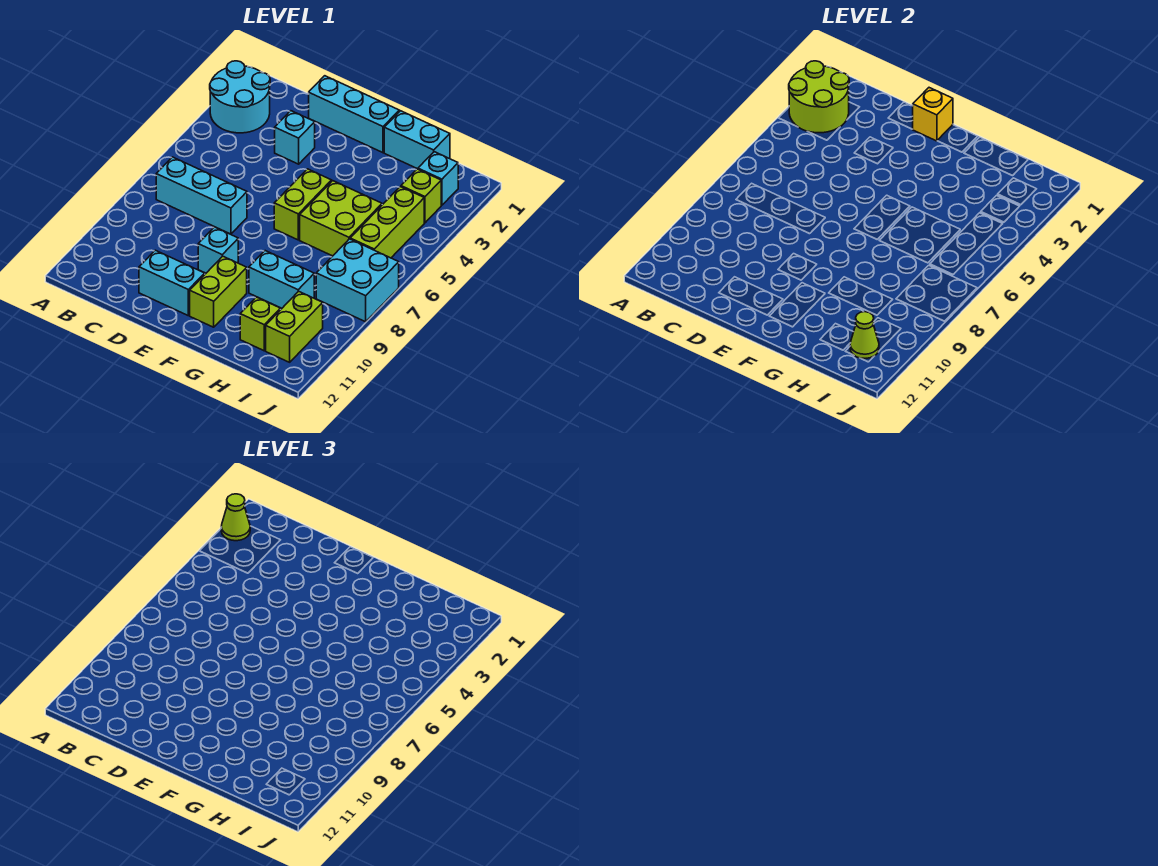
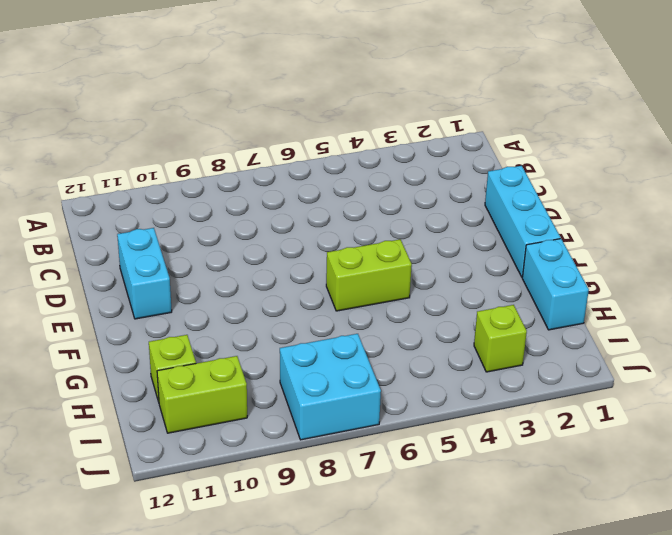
none -> cyan 2x2 round brick [210,61,270,133]
none -> cyan 1x3 brick [156,157,247,234]
none -> cyan 1x1 brick [275,111,315,164]

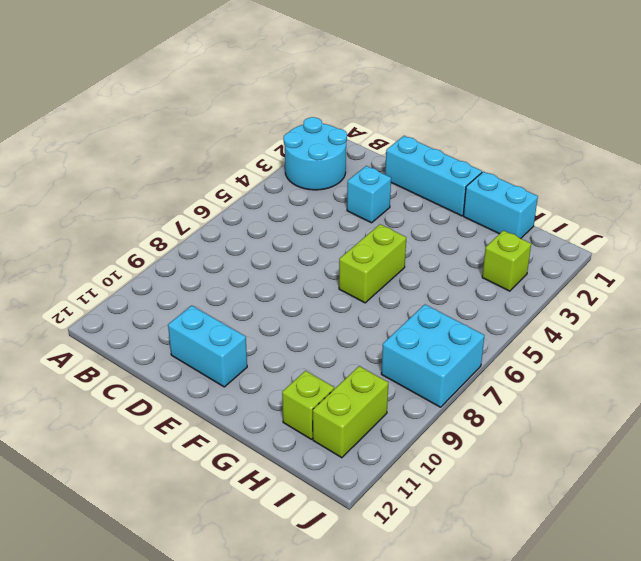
none -> cyan 1x3 brick [156,157,247,234]
none -> cyan 1x1 brick [198,227,238,273]
none -> lime 1x2 brick [190,256,247,327]

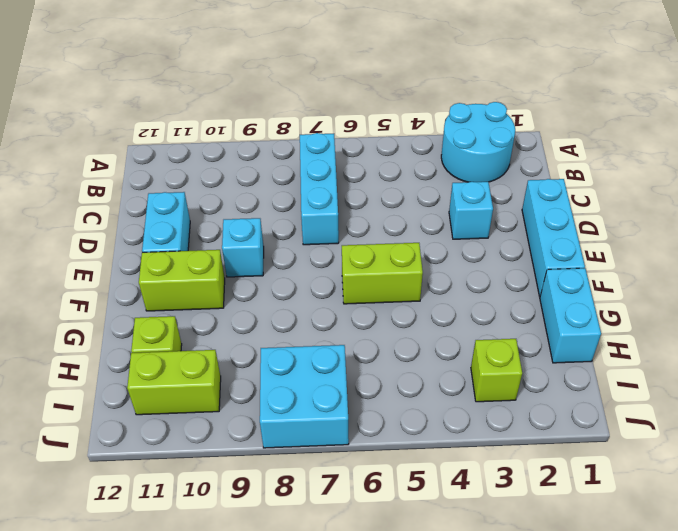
none -> lime 2x2 brick [300,181,382,256]
none -> cyan 1x2 brick [249,251,314,308]
none -> cyan 1x1 brick [418,152,458,205]

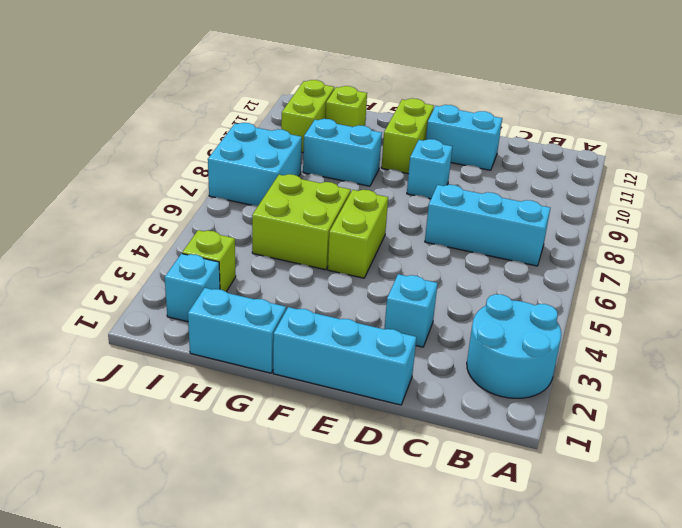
none -> lime 1x3 brick [350,187,424,258]
none -> lime 2x2 round brick [789,61,849,133]
none -> yellow 1x1 brick [913,88,953,141]

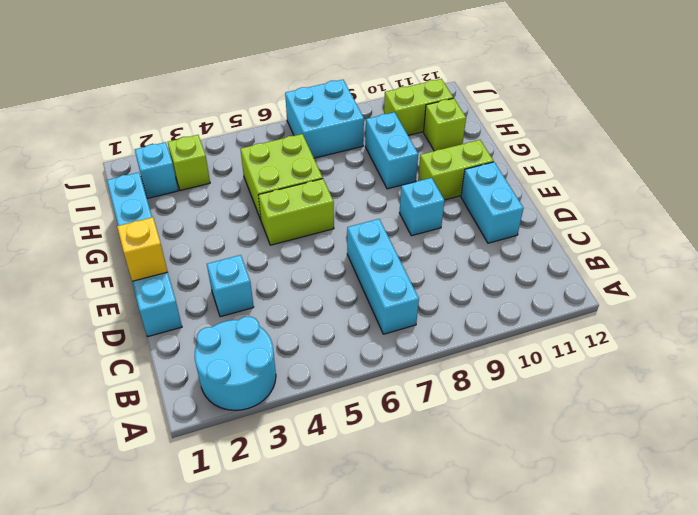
none -> lime 1x3 brick [350,187,424,258]
none -> lime 2x2 round brick [789,61,849,133]
none -> lime 1x1 cone [850,312,879,358]

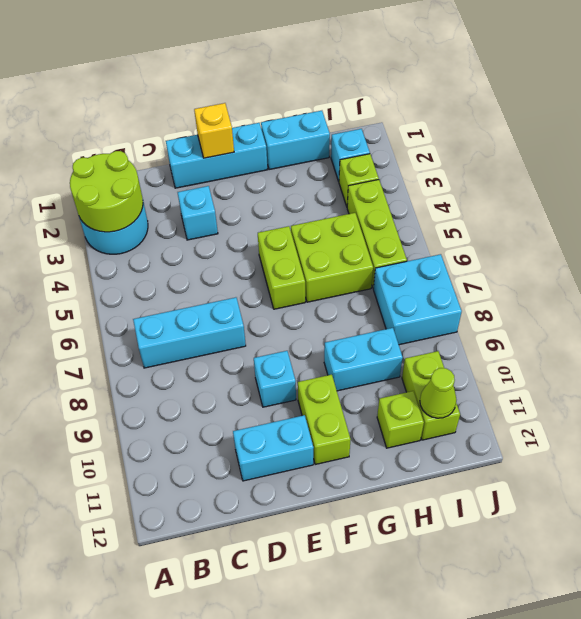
none -> lime 1x1 cone [221,494,250,541]

